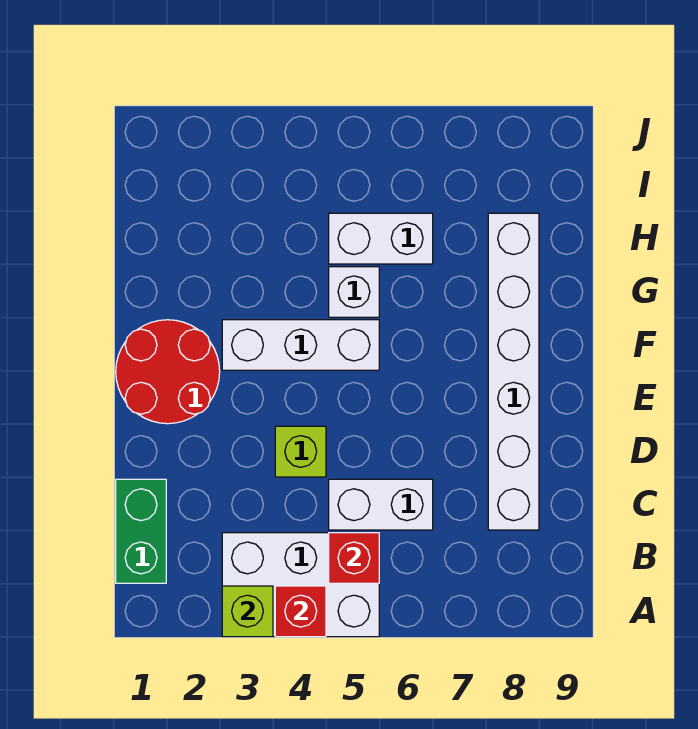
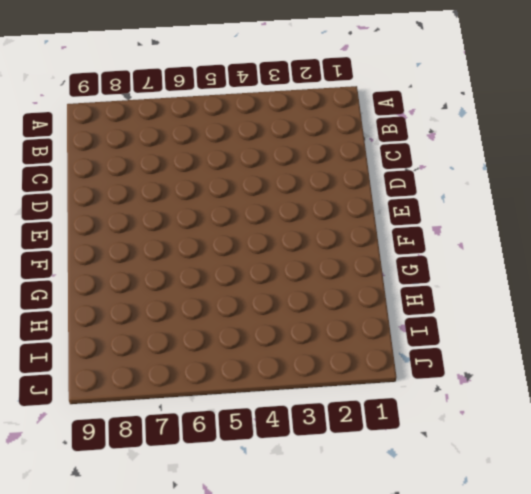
none -> white 2x3 brick [222,533,379,637]
none -> green 1x2 brick [116,479,166,583]
none -> white 1x2 brick [329,479,433,530]

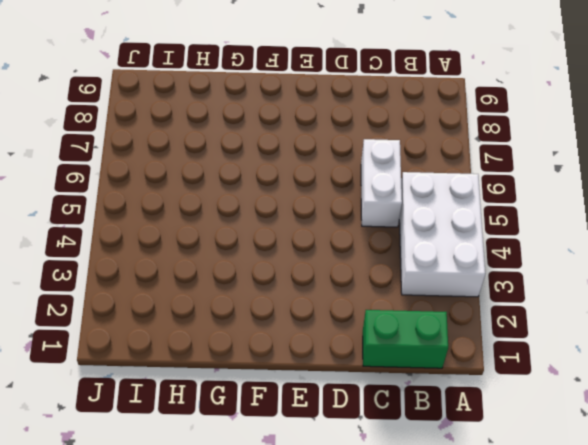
none -> white 1x6 brick [488,213,539,530]
none -> lime 1x1 brick [275,426,326,477]
none -> red 2x2 round brick [116,320,220,424]

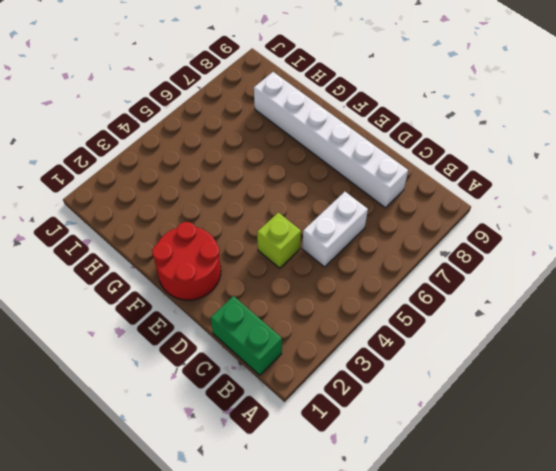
none -> white 2x3 brick [222,533,379,637]
none -> white 1x3 brick [222,320,379,370]
none -> white 1x1 brick [329,267,379,317]

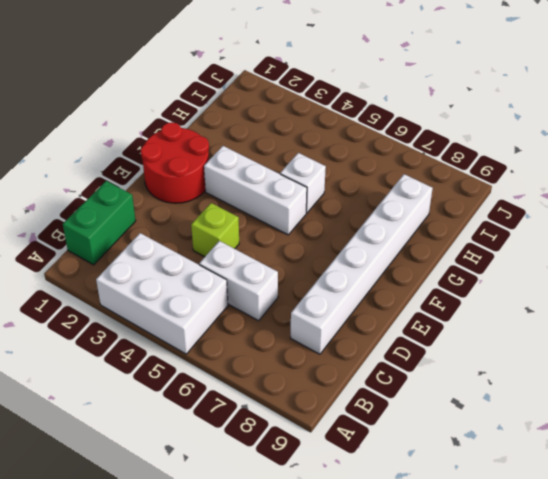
none -> white 1x2 brick [329,213,433,264]
none -> lime 1x1 brick [222,586,273,637]
none -> red 1x1 brick [275,586,326,637]

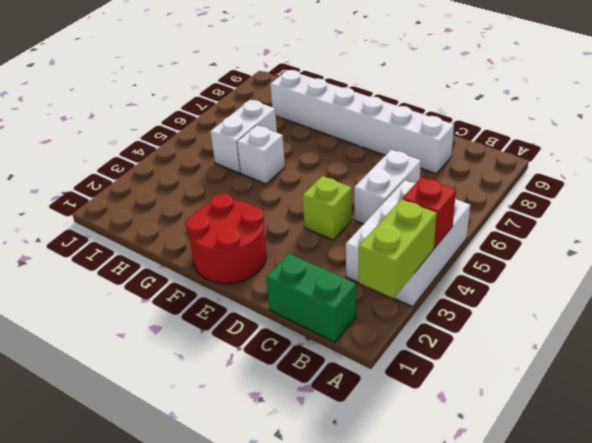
lime 1x2 brick [359,199,437,298] -> lime 1x1 brick [222,586,273,637]
none -> white 1x3 brick [222,320,379,370]
none -> red 1x1 brick [329,533,379,583]

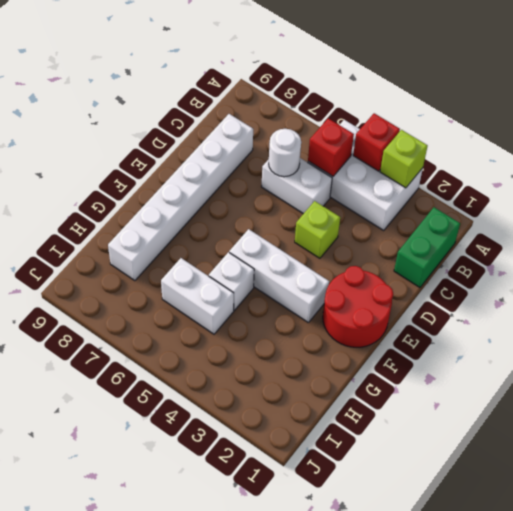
white 1x1 round brick [269,129,301,177] -> none

